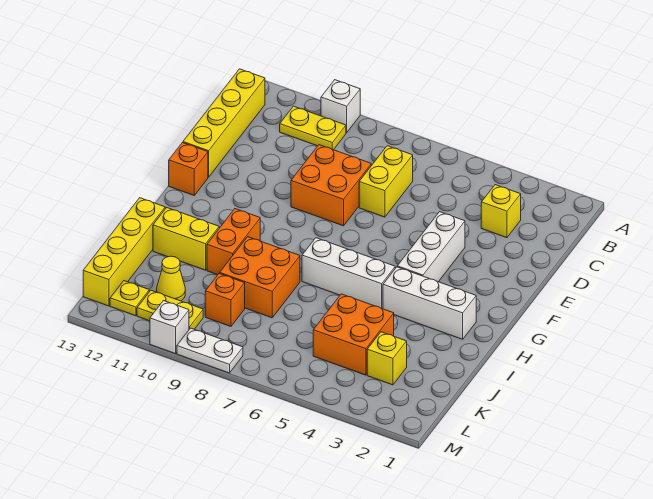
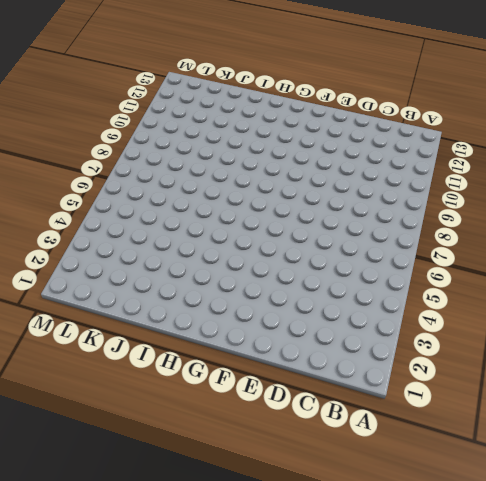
none -> white 1x1 brick [321,80,360,133]
none -> yellow 1x2 plate [280,106,346,150]
none -> yellow 1x4 brick [183,69,265,177]

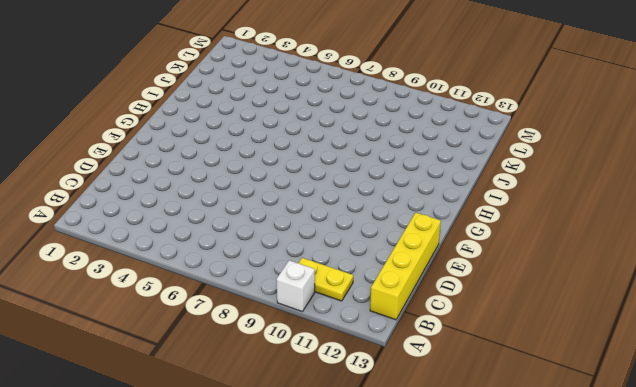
none -> yellow 1x1 brick [481,185,521,238]
none -> yellow 1x2 brick [359,146,413,217]
none -> orange 2x2 brick [291,145,371,226]

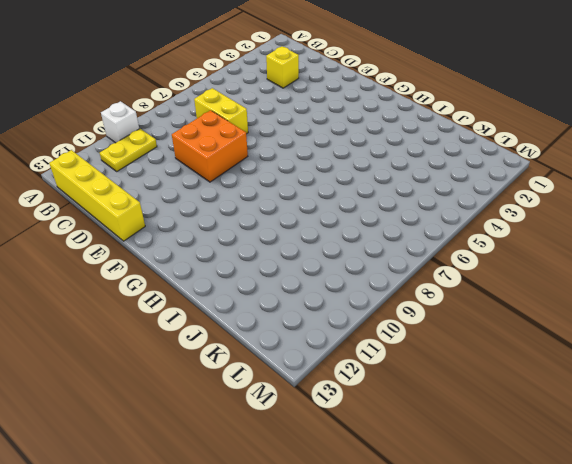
none -> white 1x3 brick [397,212,465,282]
none -> orange 1x1 brick [169,143,208,195]
none -> white 1x3 brick [383,267,476,339]

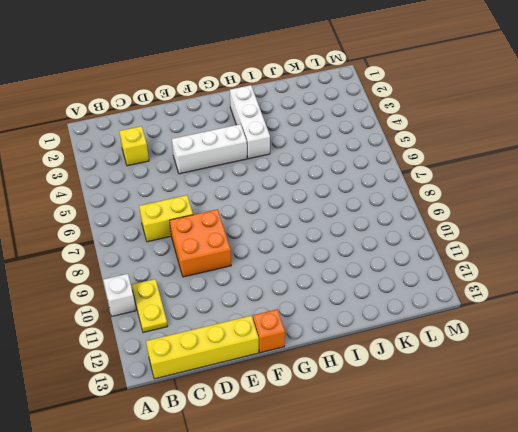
none -> white 1x3 brick [302,238,395,309]
none -> orange 1x2 brick [207,209,260,275]
none -> orange 2x2 brick [220,237,300,318]

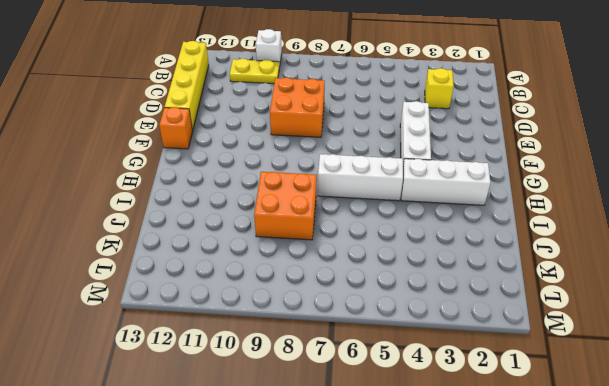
none -> yellow 1x2 brick [359,146,413,217]
none -> orange 1x2 brick [207,209,260,275]
none -> yellow 1x2 brick [153,207,219,270]

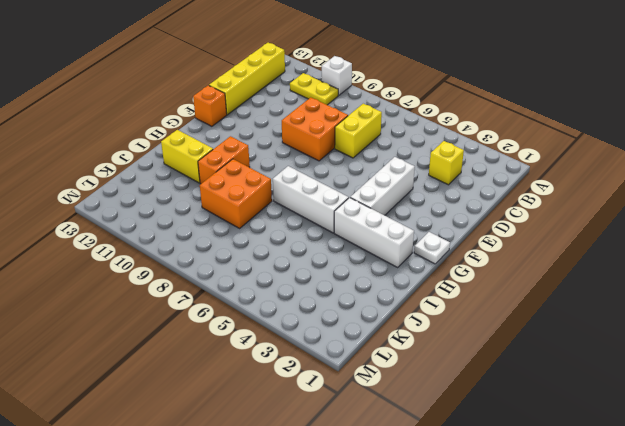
white 1x1 plate [414,232,450,264] -> none
none -> yellow 1x4 brick [83,198,165,306]
none -> orange 2x2 brick [313,294,394,375]
none -> yellow 1x1 brick [367,332,407,385]

